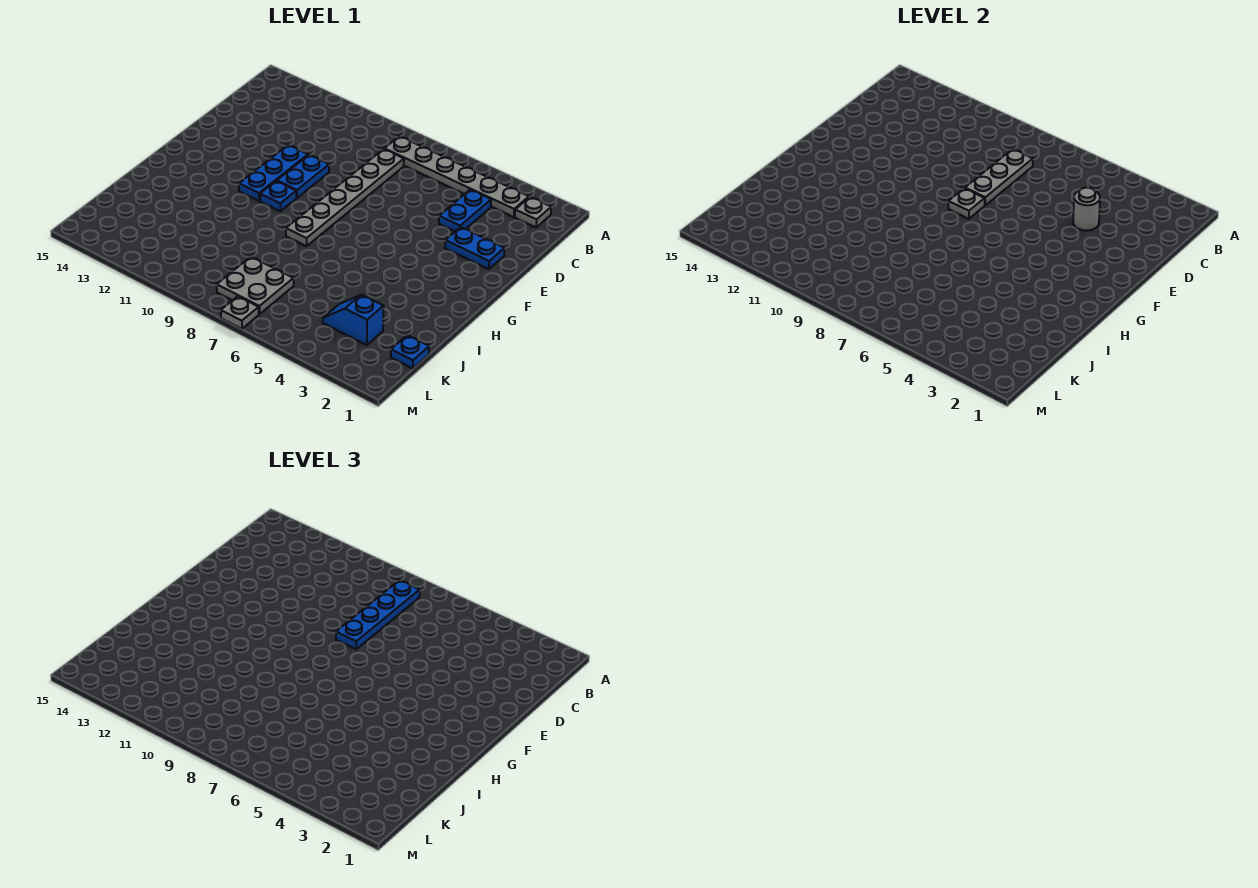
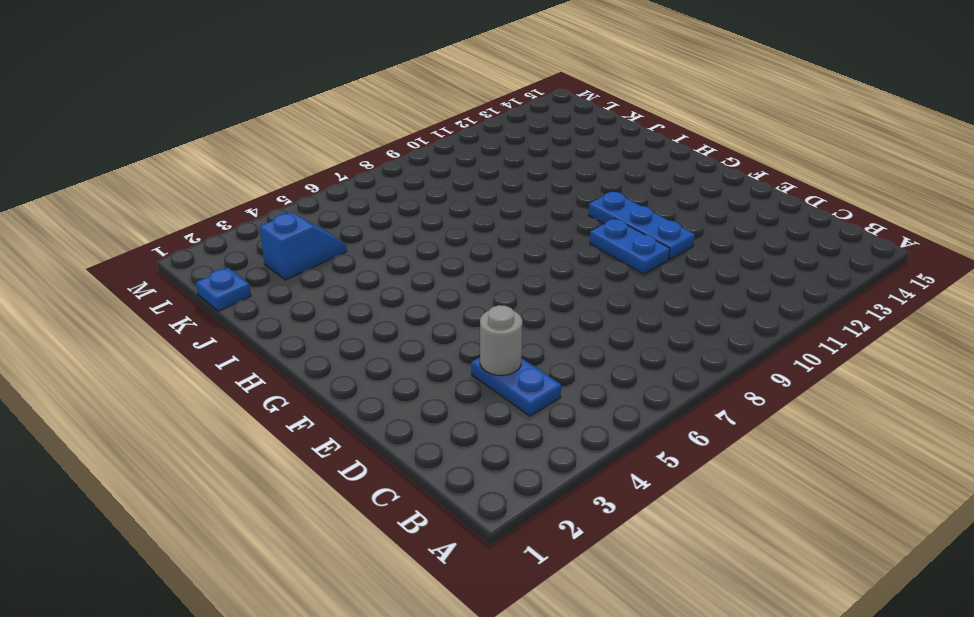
none -> grey 1x1 plate [515,197,551,227]
none -> grey 1x6 plate [385,136,529,217]
none -> grey 1x6 plate [286,149,404,246]

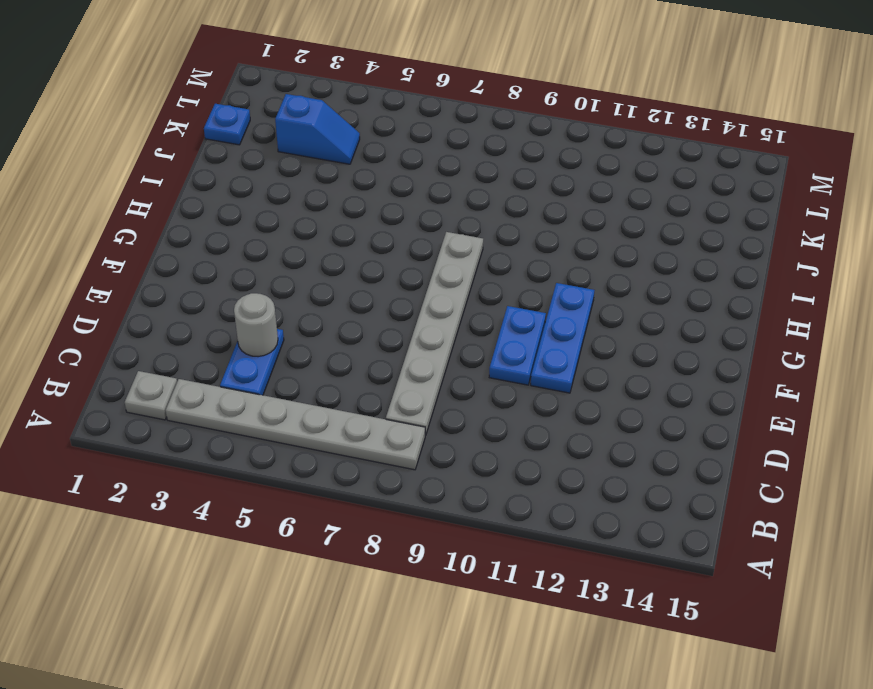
none -> blue 1x2 plate [445,227,505,269]
none -> blue 1x1 plate [260,181,296,211]
none -> grey 2x2 plate [217,257,294,314]

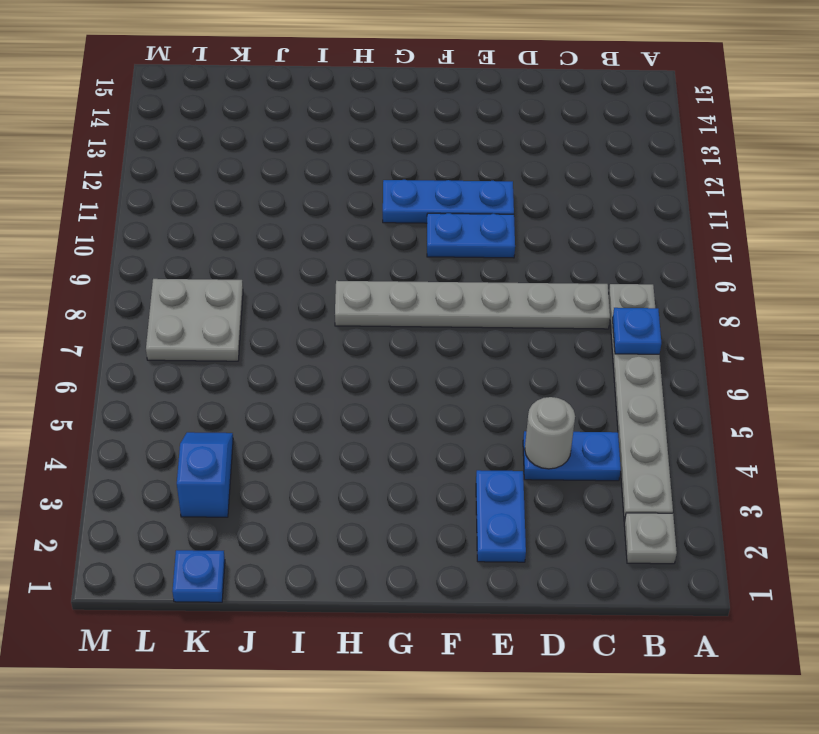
blue 1x1 plate [613,308,661,354] -> blue 1x1 plate moved to [260,181,296,211]
none -> grey 1x1 plate [221,296,259,329]
none -> grey 1x3 plate [965,149,1033,205]
none -> grey 1x1 plate [948,188,985,219]

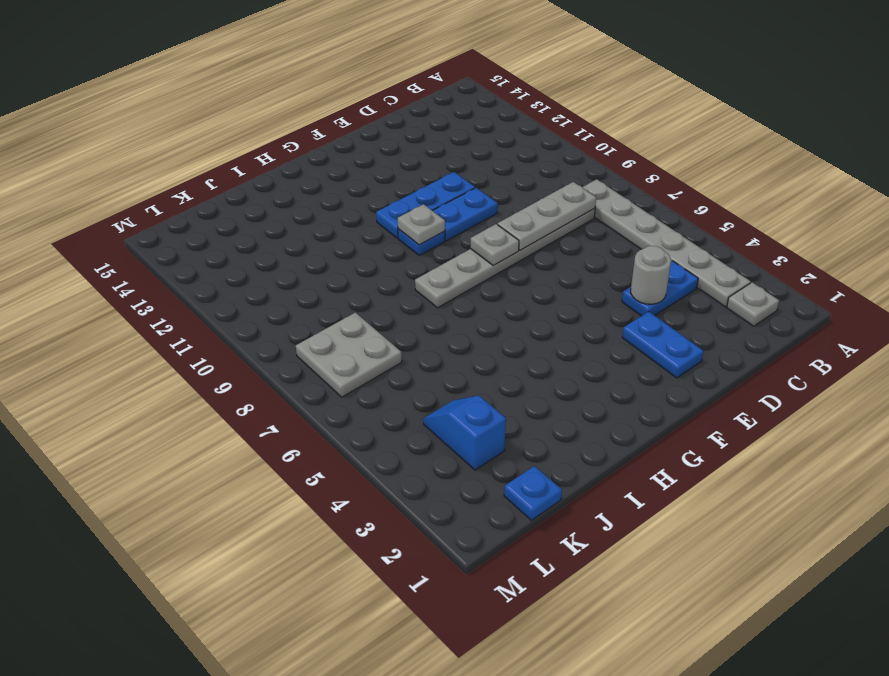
grey 1x1 plate [398,204,445,245] -> grey 1x1 plate moved to [221,296,259,329]
none -> blue 1x4 plate [336,580,420,649]

